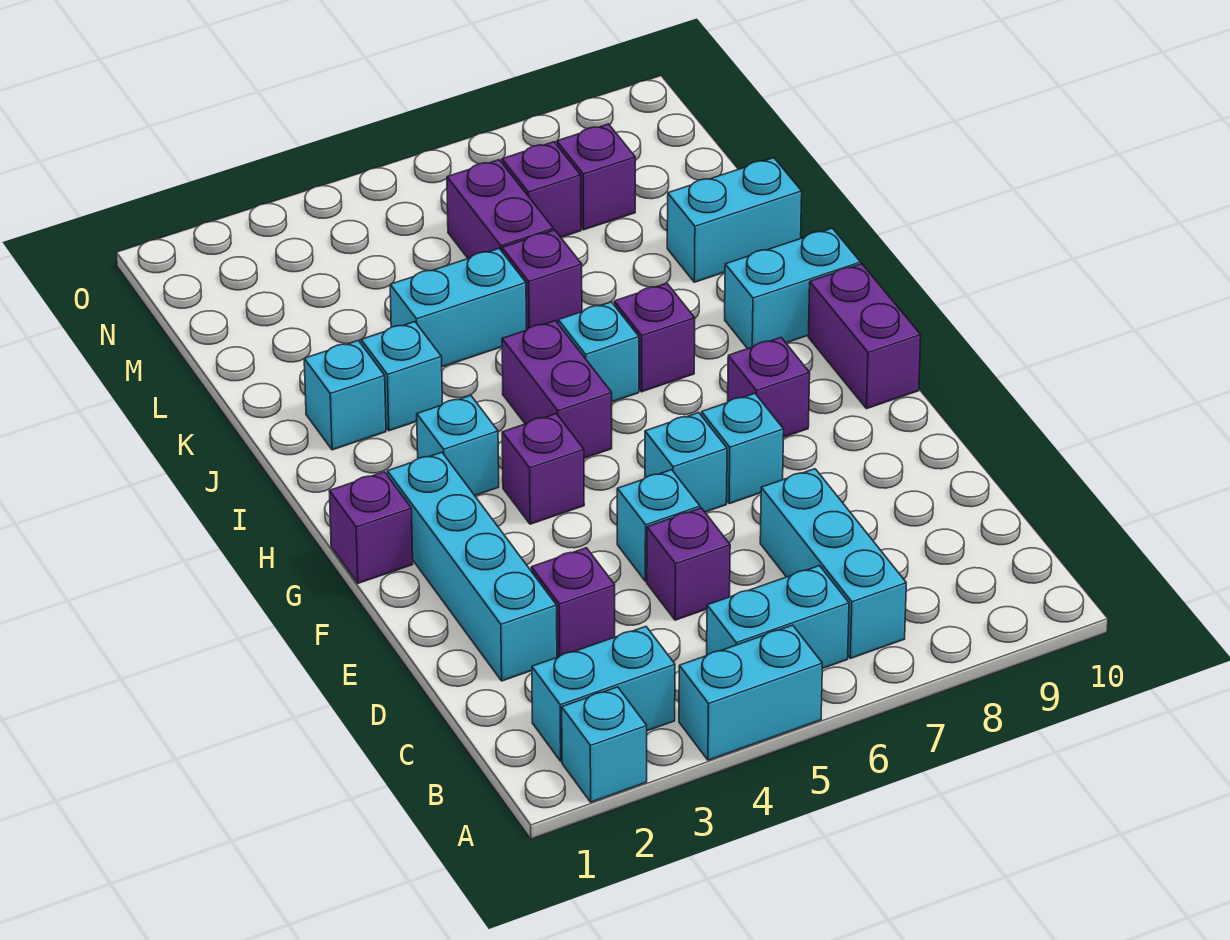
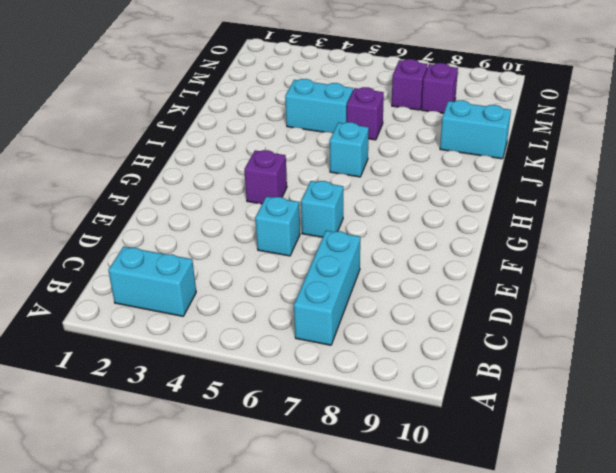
none -> cyan 1x1 brick [562,687,647,802]
none -> cyan 1x2 brick [679,625,822,760]
none -> cyan 1x2 brick [707,566,849,669]

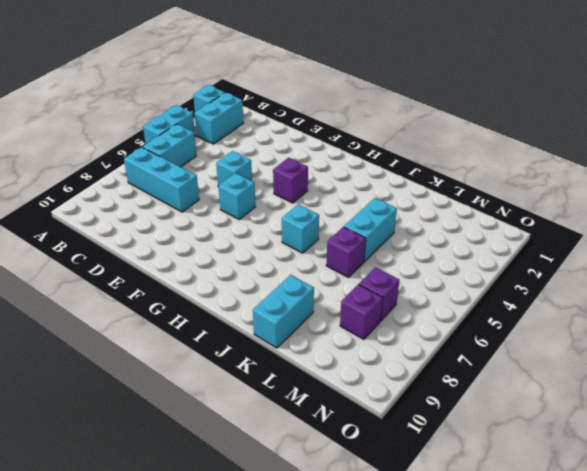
none -> cyan 1x4 brick [387,452,557,681]
none -> purple 1x1 brick [531,548,615,657]
none -> purple 1x1 brick [647,508,730,620]

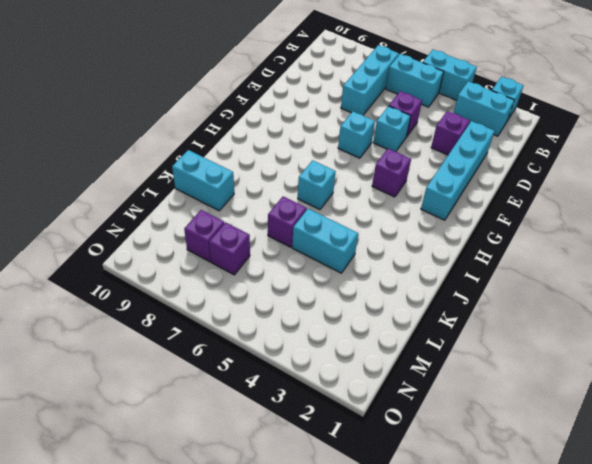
none -> cyan 1x1 brick [702,393,784,504]
none -> purple 1x1 brick [329,472,413,583]
none -> purple 1x1 brick [728,338,810,437]

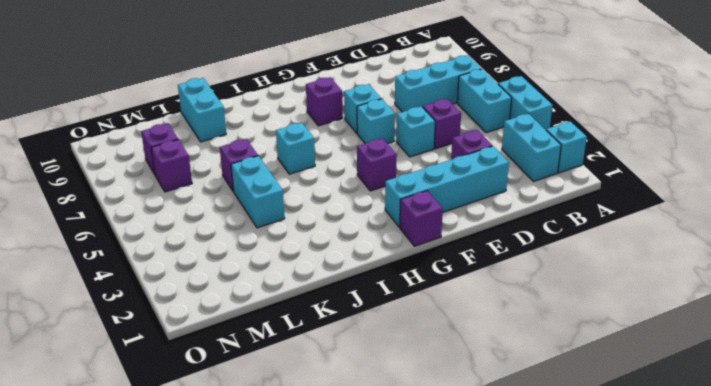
none -> purple 1x2 brick [808,264,921,409]
none -> cyan 1x1 brick [417,395,499,495]
none -> purple 1x2 brick [502,321,612,458]

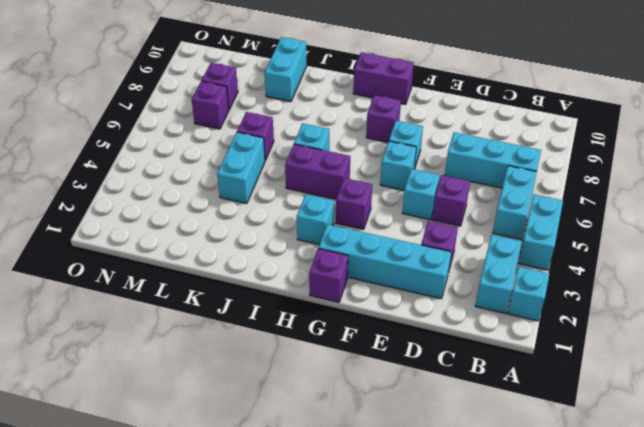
none -> purple 1x1 brick [614,283,695,392]
none -> cyan 1x2 brick [725,228,861,349]
none -> cyan 1x1 brick [304,341,386,450]

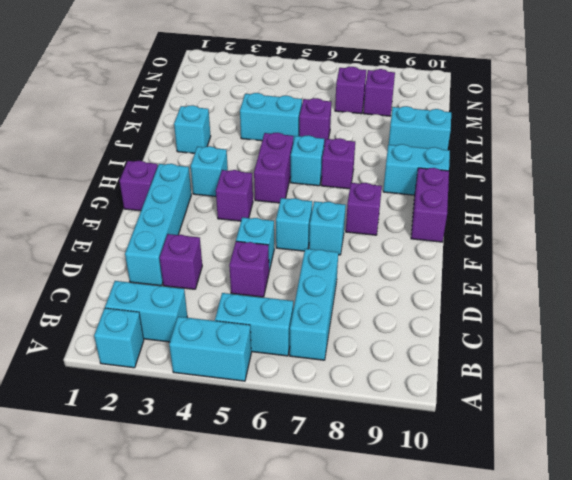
none -> cyan 1x1 brick [361,322,442,431]
none -> purple 1x2 brick [447,160,554,258]

